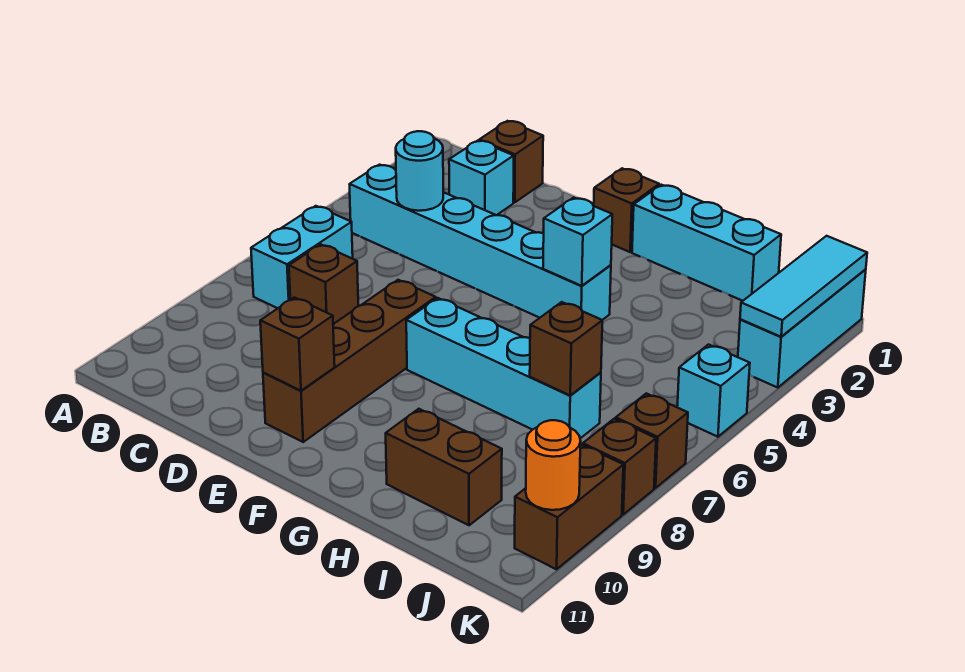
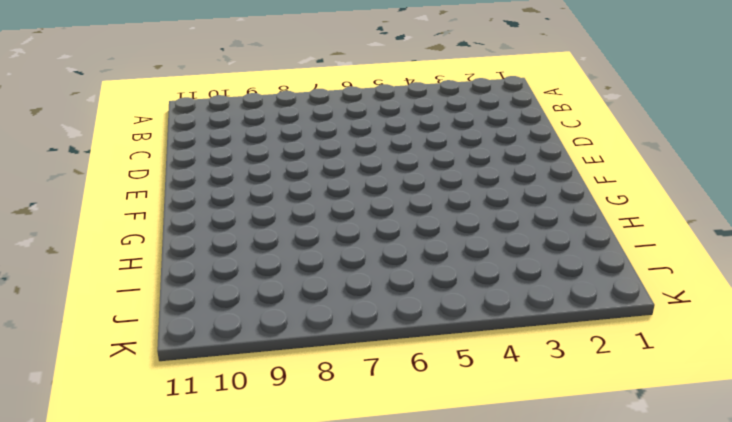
none -> cyan 1x6 brick [350,165,611,320]
none -> cyan 1x2 brick [251,206,353,308]
none -> brown 1x1 brick [479,121,543,203]

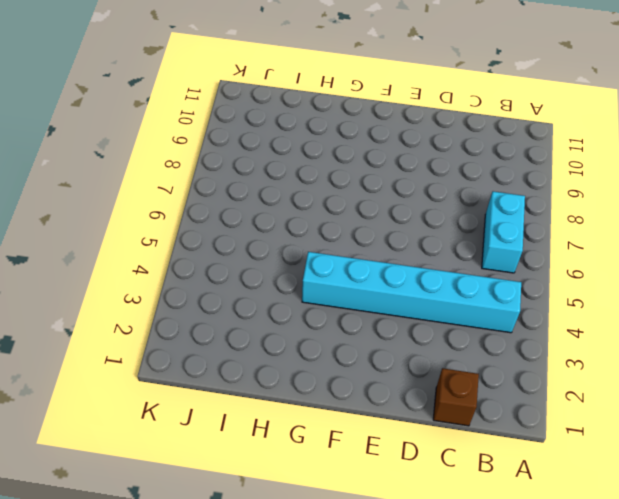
none -> cyan 1x1 brick [449,141,514,215]
none -> brown 1x1 brick [289,244,358,324]
none -> brown 1x4 brick [263,280,436,442]

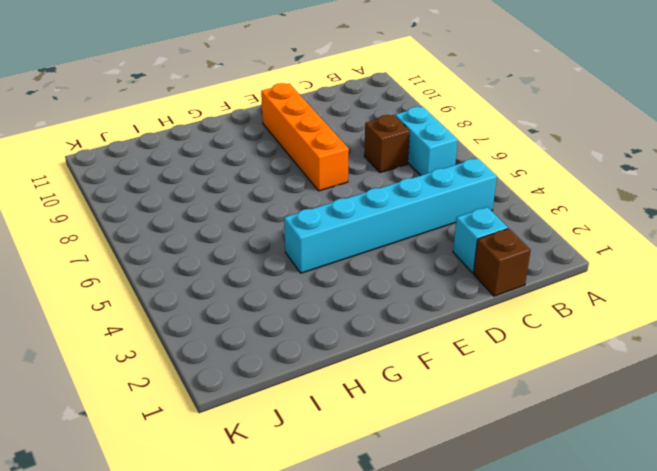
orange 1x4 brick [261,83,349,191] -> brown 1x4 brick [263,280,436,442]
none -> brown 1x1 brick [594,168,659,252]
none -> cyan 1x4 brick [406,298,601,438]
none -> cyan 1x3 brick [632,185,781,301]

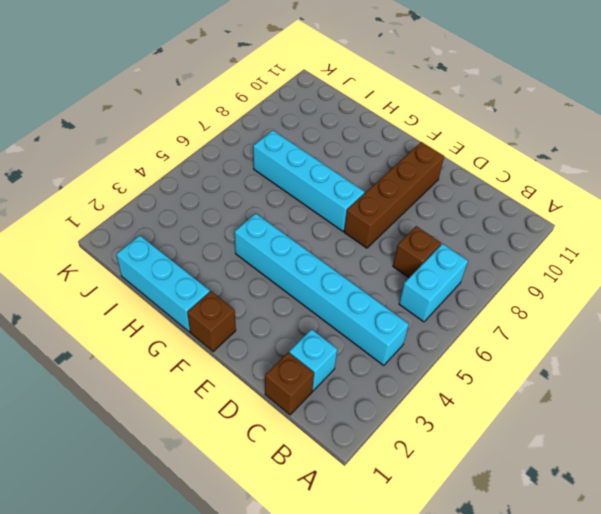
none -> brown 1x2 brick [386,409,502,525]
none -> cyan 1x3 brick [738,269,866,388]
none -> cyan 1x1 brick [677,345,750,437]

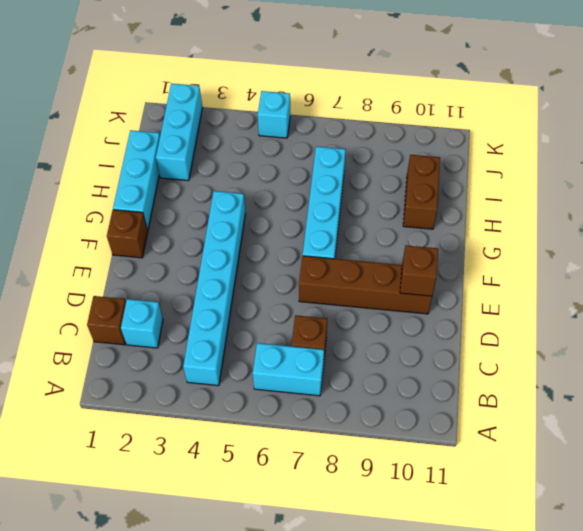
cyan 1x3 brick [156,83,202,181] -> cyan 1x3 brick turned to [738,269,866,388]
none -> brown 1x1 brick [616,393,688,488]
none -> brown 1x1 brick [583,419,656,514]
none -> brown 1x2 brick [515,445,623,569]

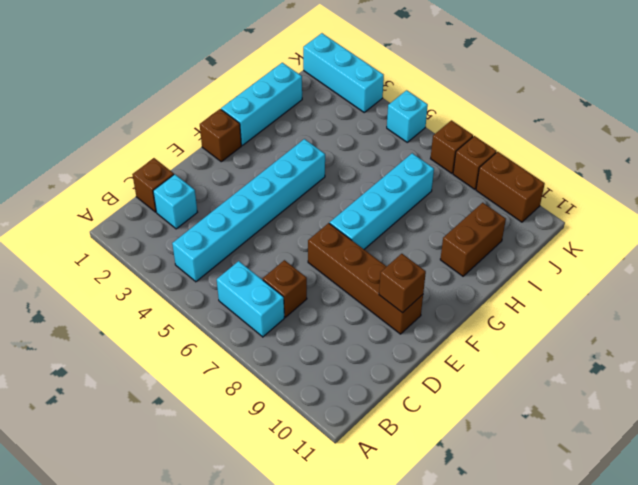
none -> cyan 1x1 round brick [396,131,443,211]
none -> cyan 1x1 brick [543,198,612,286]
none -> brown 1x1 brick [530,302,602,396]

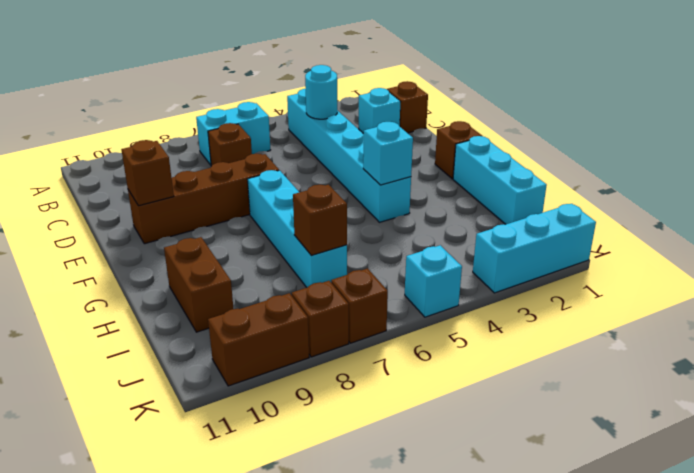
none -> cyan 1x3 tile [740,236,867,337]
none -> orange 1x1 round brick [526,420,581,510]

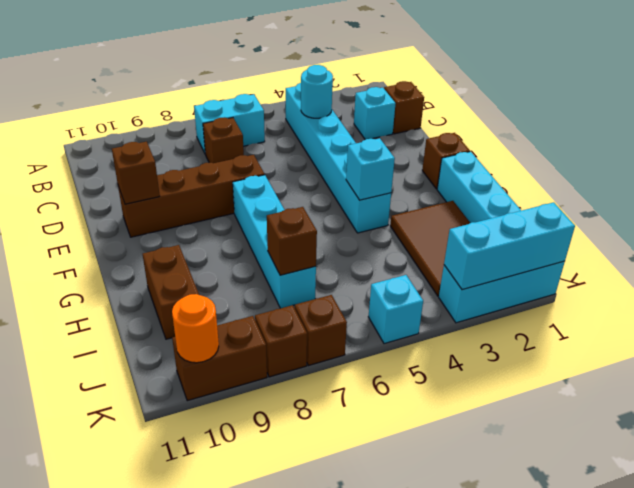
brown 2x3 tile [390,201,470,296] -> none
cyan 1x3 brick [444,202,575,290] -> cyan 1x3 tile [740,236,867,337]

